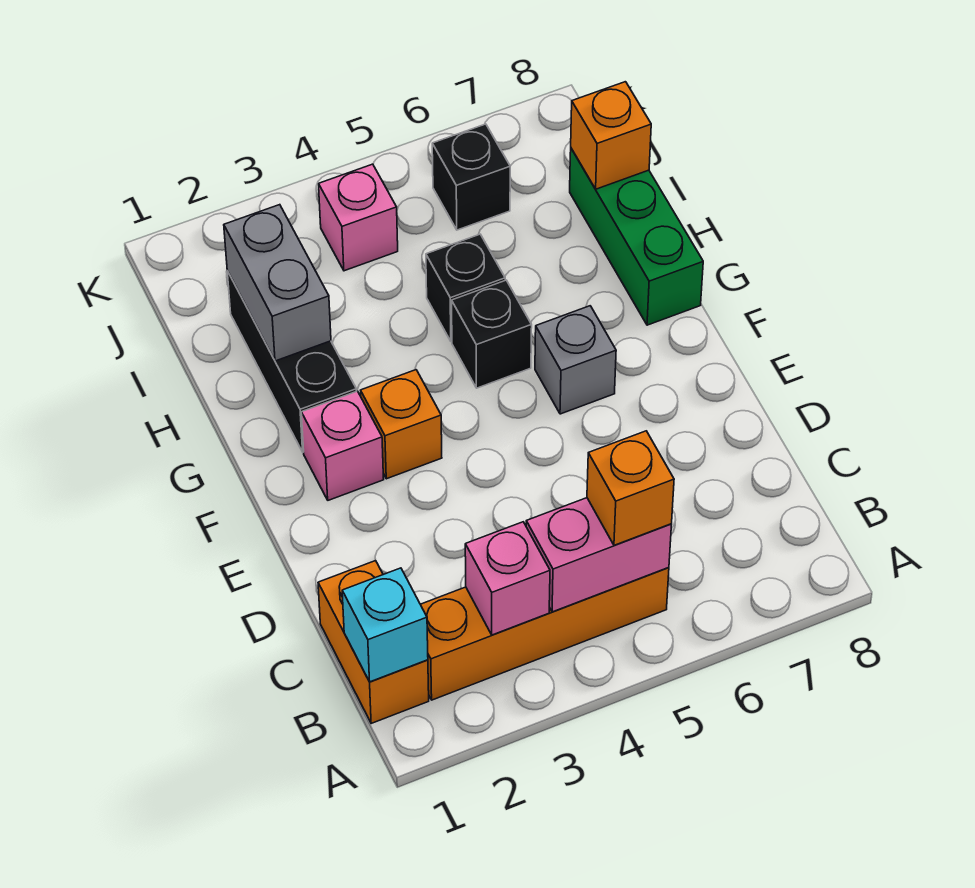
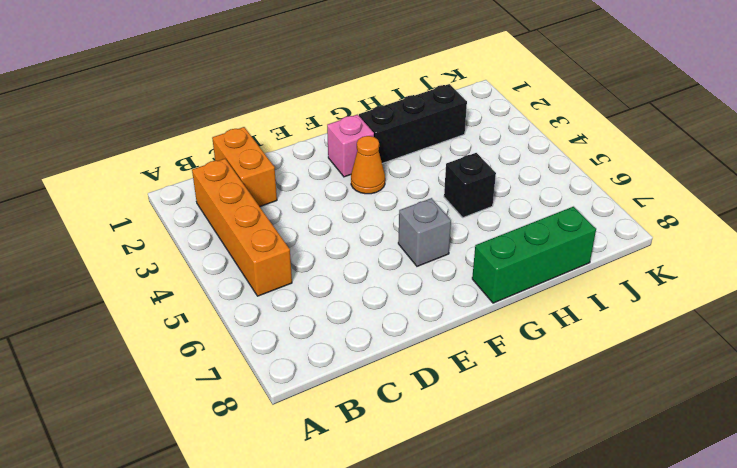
orange 1x2 brick [212,127,277,207] -> orange 1x2 brick turned to [318,560,429,723]
orange 1x1 cone [351,136,385,194] -> orange 1x1 brick [361,370,442,479]
none -> black 1x1 brick [452,280,532,388]
none -> pink 1x1 brick [319,164,398,271]
none -> black 1x1 brick [432,124,510,230]

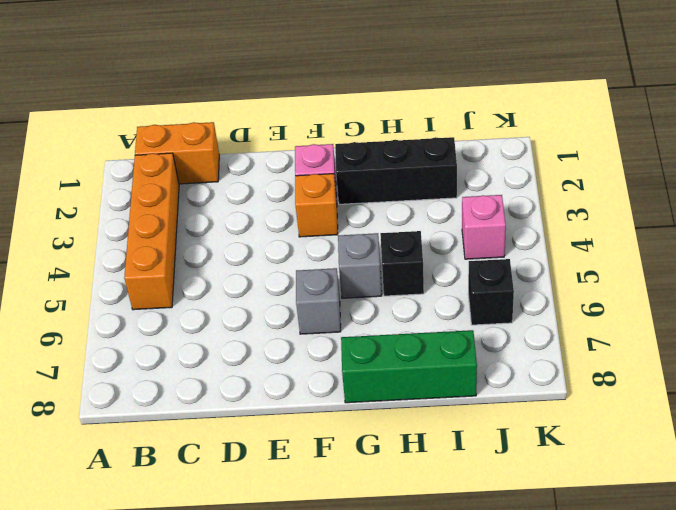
grey 1x1 brick [338,233,382,298] -> black 1x1 brick [452,280,532,388]
none -> cyan 1x1 brick [342,568,428,682]
none -> pink 1x1 brick [465,522,550,635]
none -> pink 1x2 brick [526,498,672,612]

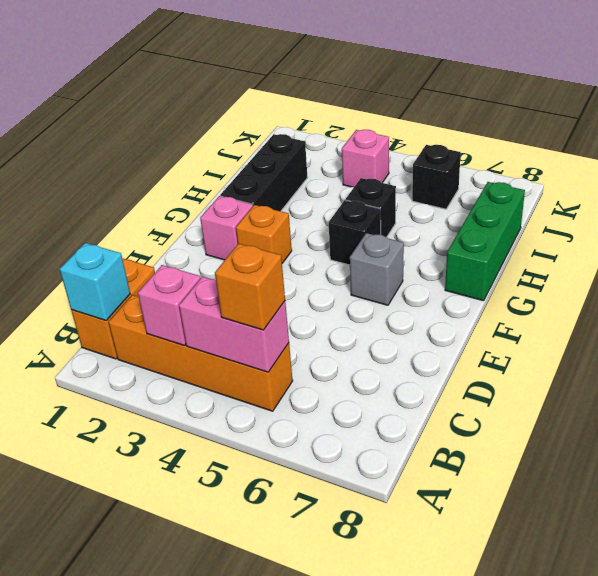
none -> grey 1x2 brick [224,205,331,361]
none -> orange 1x1 brick [571,82,651,189]

